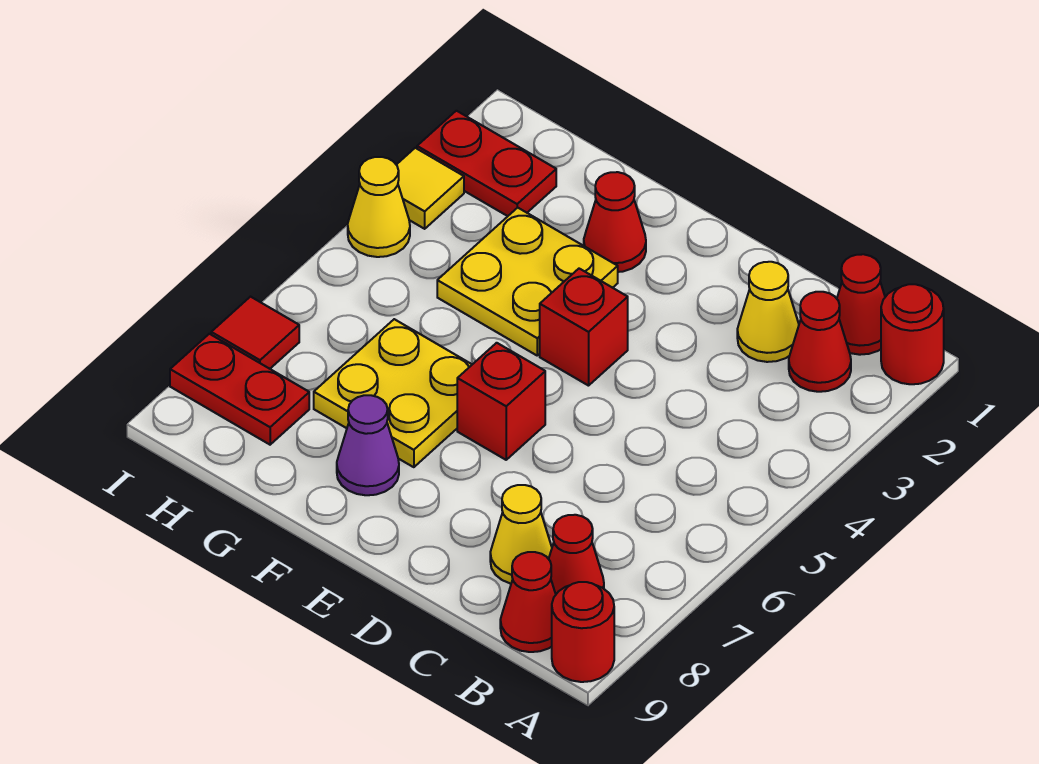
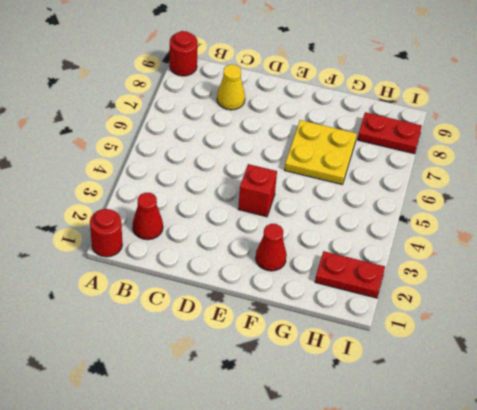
none -> red 1x1 cone [837,254,885,355]
none -> red 1x1 cone [549,515,604,594]
none -> red 1x1 cone [500,552,556,652]

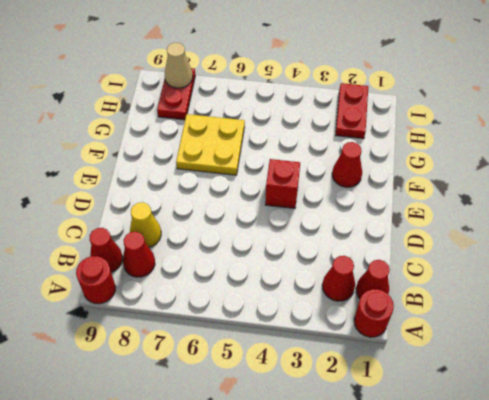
tan 1x1 cone [165,43,193,88] -> none
none -> yellow 1x1 cone [737,262,799,362]
none -> red 1x1 brick [457,343,545,460]
none -> yellow 2x2 plate [437,208,618,355]

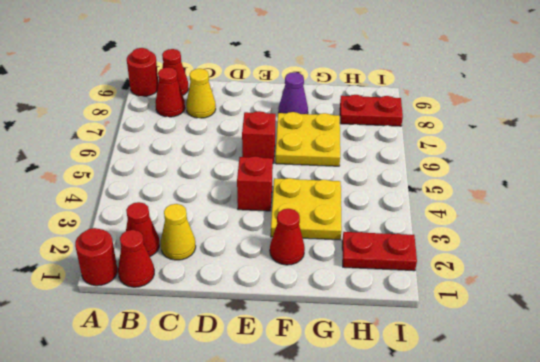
none -> yellow 1x1 tile [397,148,464,229]
none -> yellow 1x1 cone [348,157,410,257]
none -> red 1x1 tile [211,297,299,369]

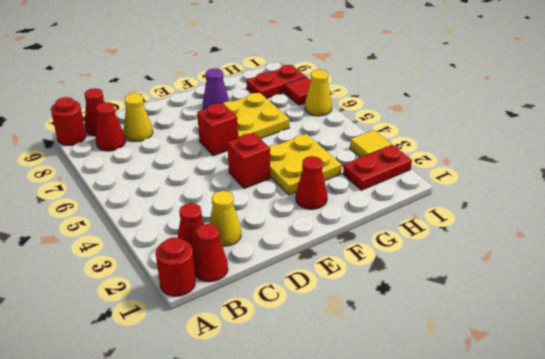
yellow 1x1 cone [305,70,332,116] -> yellow 1x1 cone moved to [348,157,410,257]

